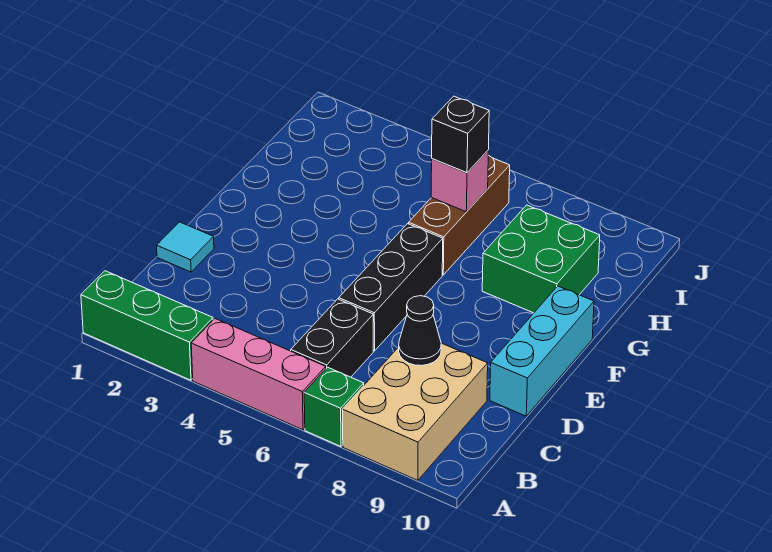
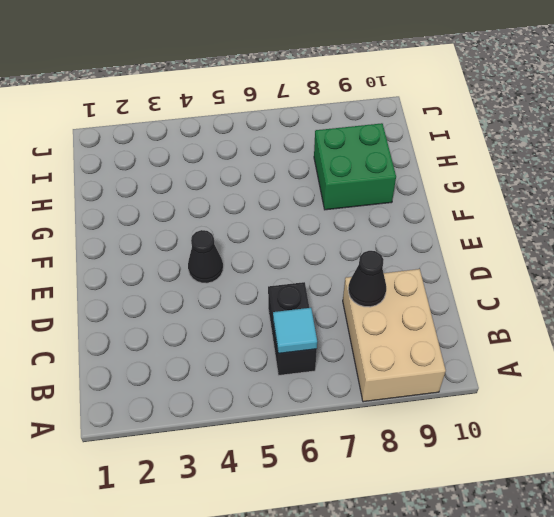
cyan 1x1 tile [273,308,317,353] -> cyan 1x1 tile moved to [157,222,214,272]
black 1x1 cone [188,230,223,283] -> none
none -> green 1x3 brick [81,271,213,380]
none -> pink 1x3 brick [191,319,326,430]
none -> green 1x1 brick [304,367,364,446]

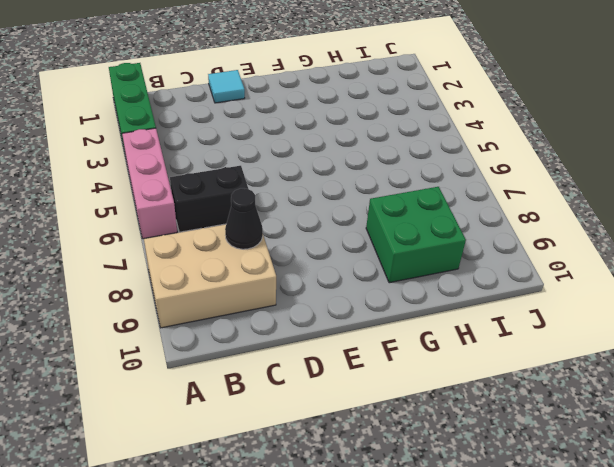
none -> green 1x1 brick [304,367,364,446]
none -> black 1x3 brick [339,224,443,351]
none -> cyan 1x3 brick [490,286,594,416]

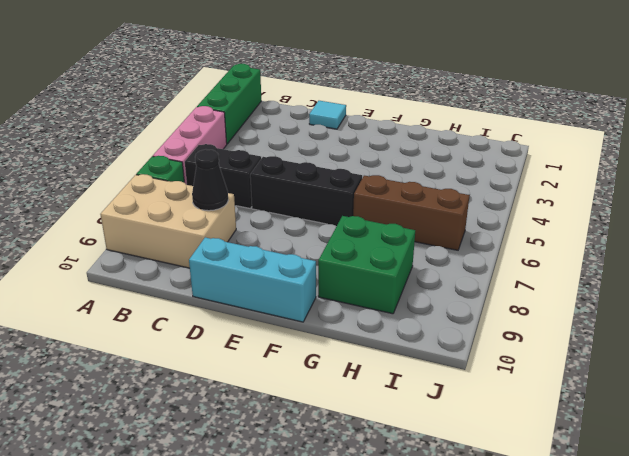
none -> pink 1x1 brick [431,151,488,212]
none -> black 1x1 brick [432,96,489,173]

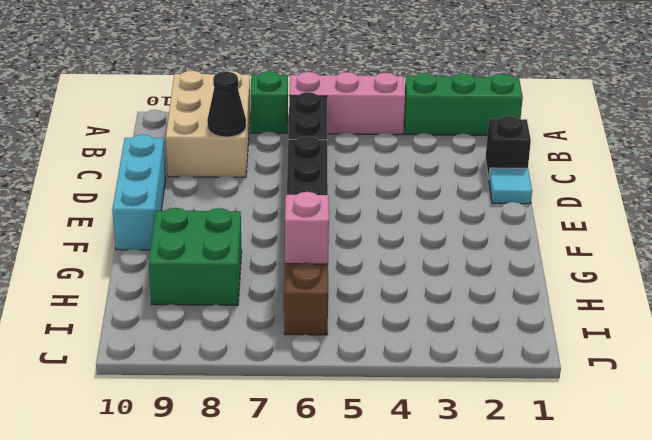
black 1x1 brick [486,116,531,179] -> black 1x1 brick moved to [432,96,489,173]

